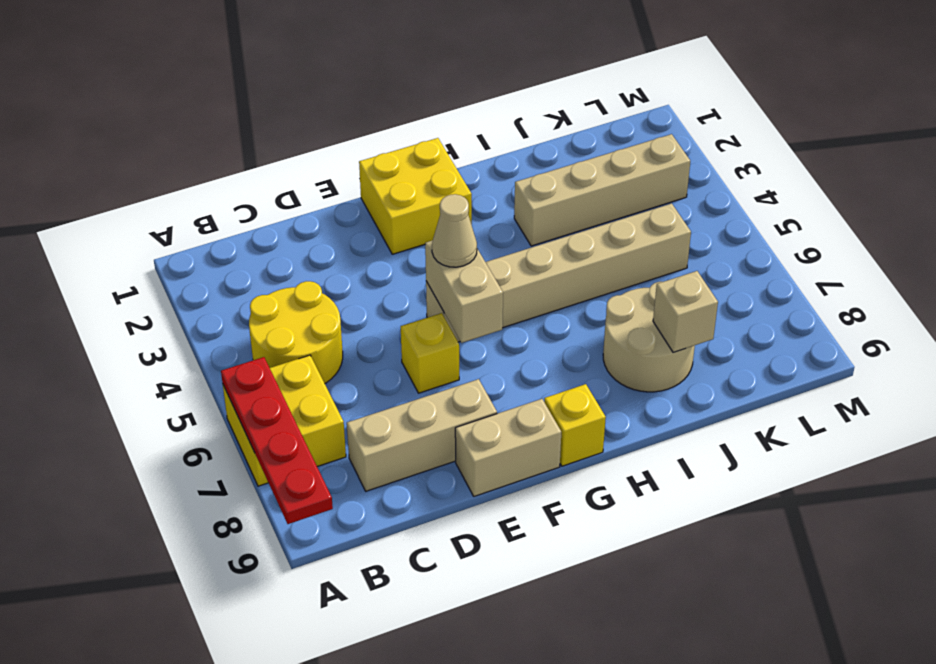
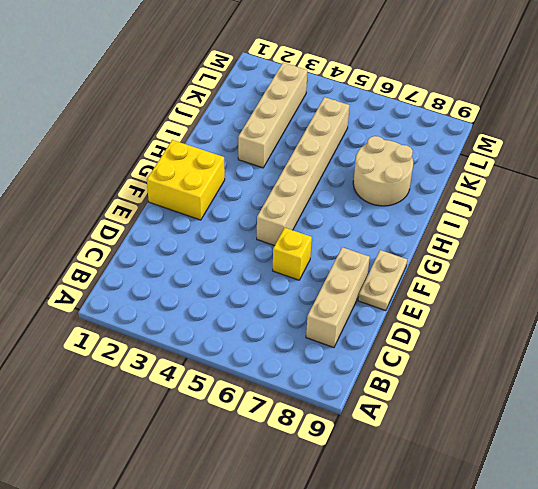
tan 1x2 plate [358,250,407,311] -> tan 1x2 brick [455,399,561,496]
none -> yellow 2x2 brick [223,355,346,486]
none -> yellow 2x2 round brick [249,281,343,383]
none -> yellow 1x1 brick [544,384,606,466]

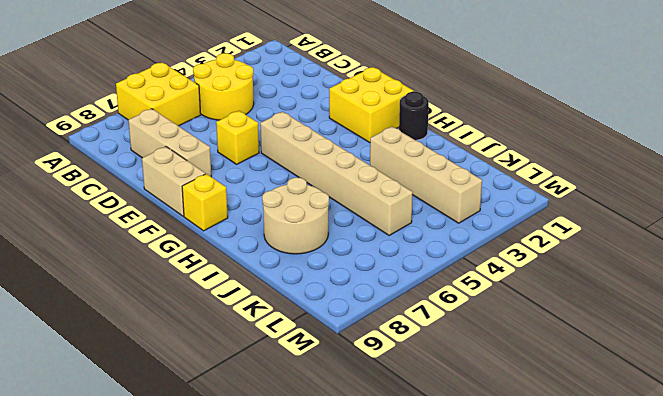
black 1x1 round brick [399,92,429,140] -> none
none -> red 1x4 plate [221,357,333,524]
none -> tan 1x2 brick [425,240,503,343]
none -> tan 1x1 brick [653,271,718,353]

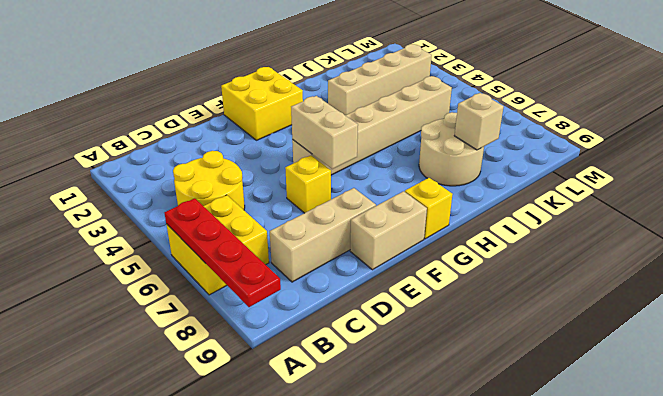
none -> tan 1x1 cone [432,194,477,267]

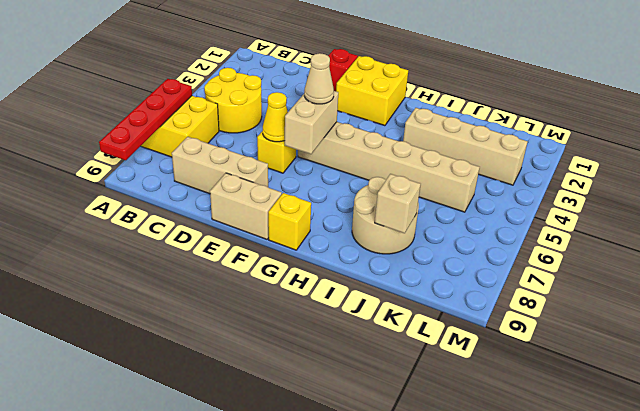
red 1x1 brick [328,49,358,91] -> none
yellow 1x1 cone [263,92,288,142] -> none

